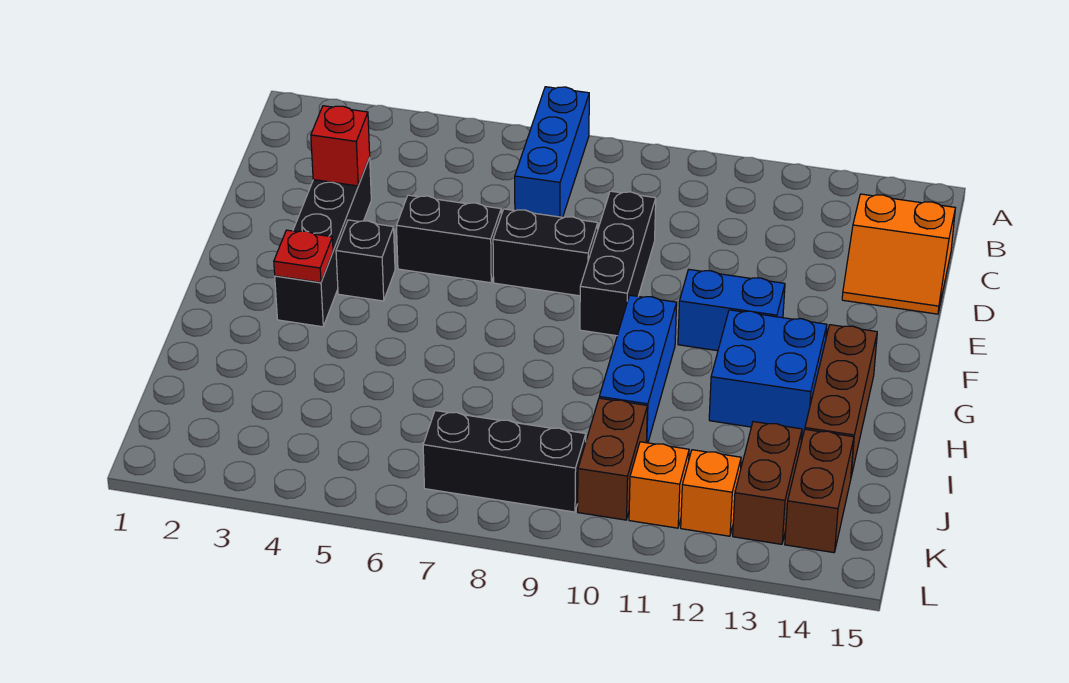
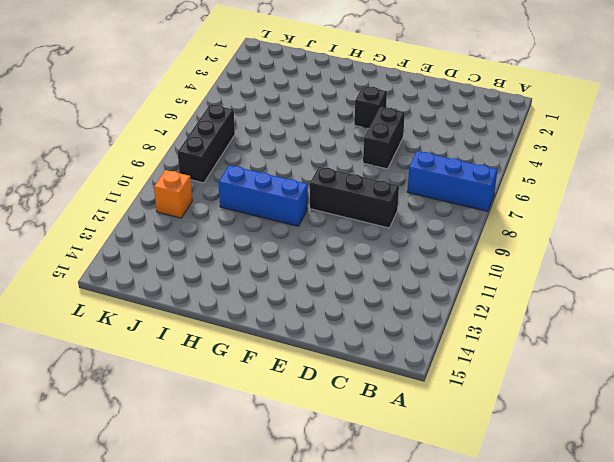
none -> orange 2x2 slope [842,194,955,314]
none -> black 1x4 brick [275,158,371,327]
none -> black 1x2 brick [493,209,598,296]

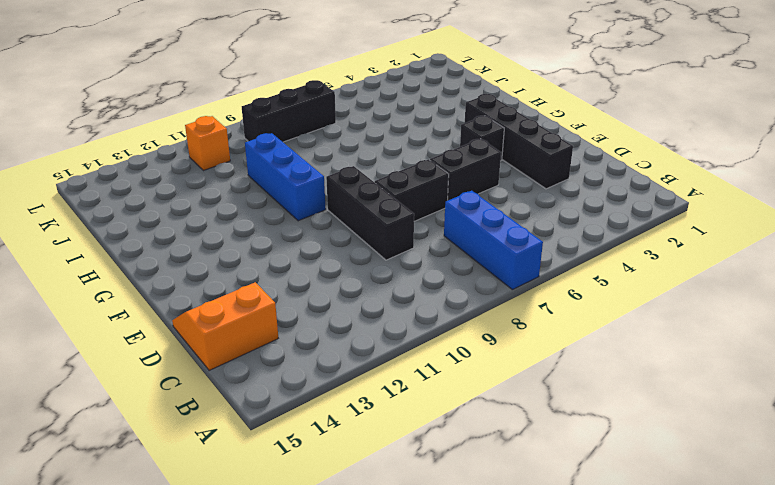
none -> blue 1x2 brick [678,270,785,351]
none -> blue 2x2 brick [709,310,827,435]
none -> brown 1x3 brick [805,325,877,476]

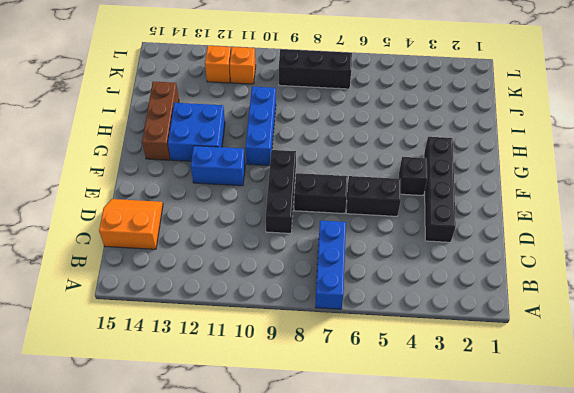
none -> brown 1x2 brick [578,398,647,520]
none -> brown 1x2 brick [733,422,802,544]
none -> brown 1x2 brick [785,429,854,553]

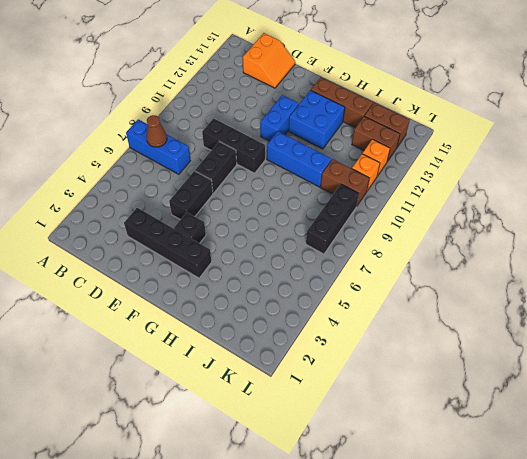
brown 1x1 cone [146,115,167,147] -> none
none -> red 1x1 brick [311,106,370,186]
none -> red 1x1 plate [274,230,333,282]

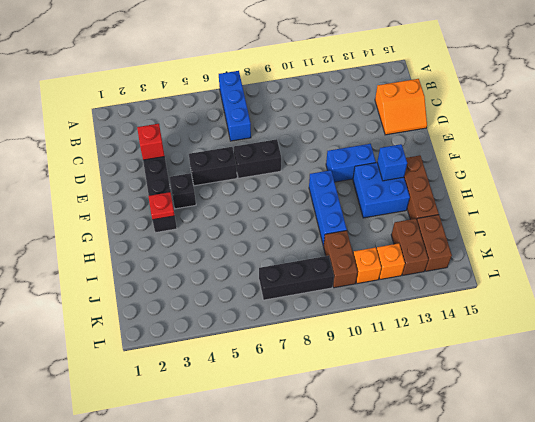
blue 1x1 brick [377,144,407,181] -> none
none -> black 1x3 brick [580,191,656,336]

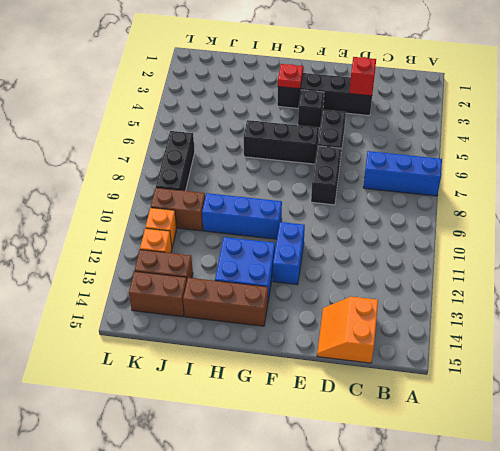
black 1x3 brick [243,120,319,164] -> black 1x3 brick moved to [580,191,656,336]

